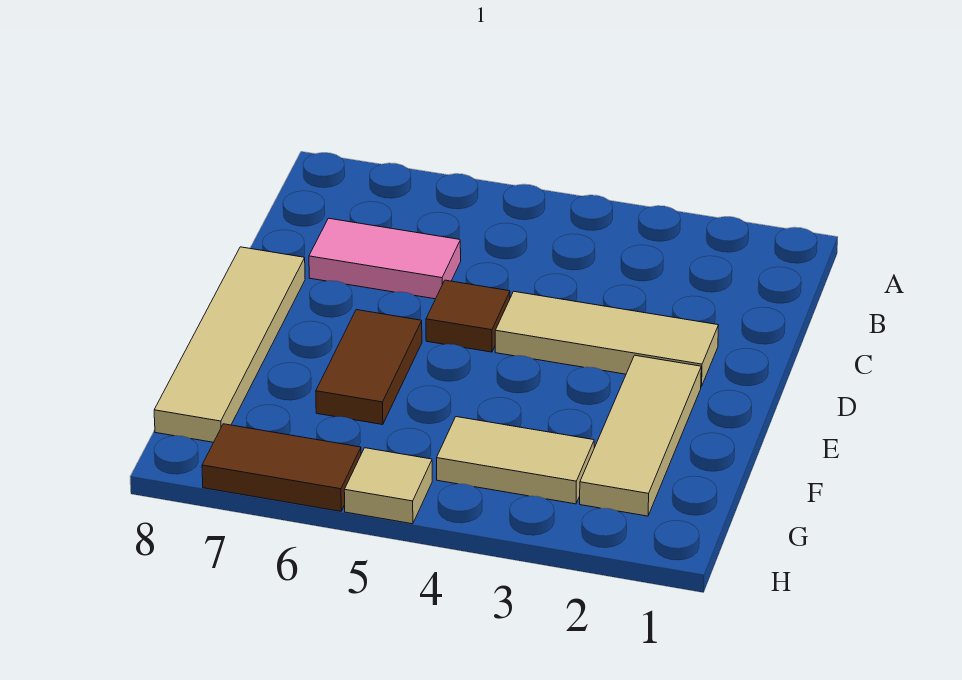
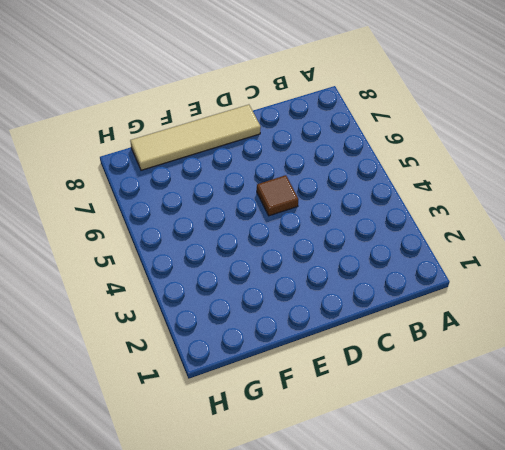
none -> pink 1x2 tile [309,218,461,299]
none -> tan 1x3 tile [495,292,719,386]

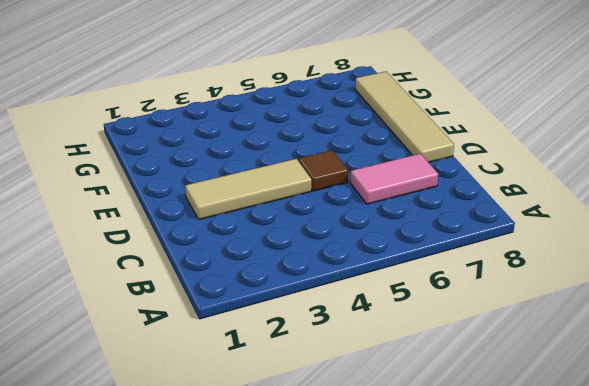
none -> tan 1x3 tile [580,355,701,516]
none -> brown 1x2 tile [316,310,422,425]

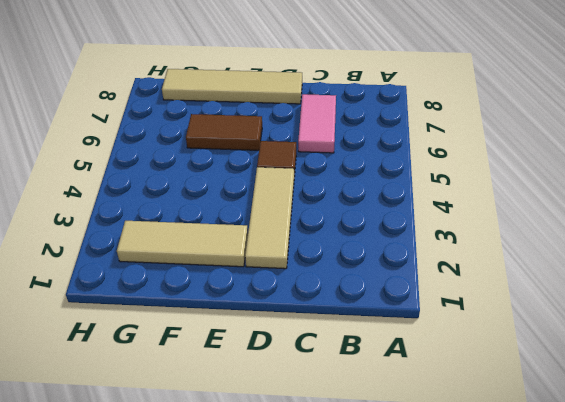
none -> tan 1x2 tile [437,417,594,504]
none -> tan 1x1 tile [344,448,432,524]

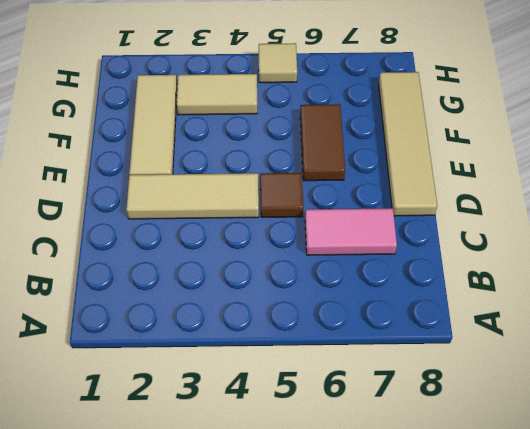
none -> brown 1x2 tile [202,424,361,511]

